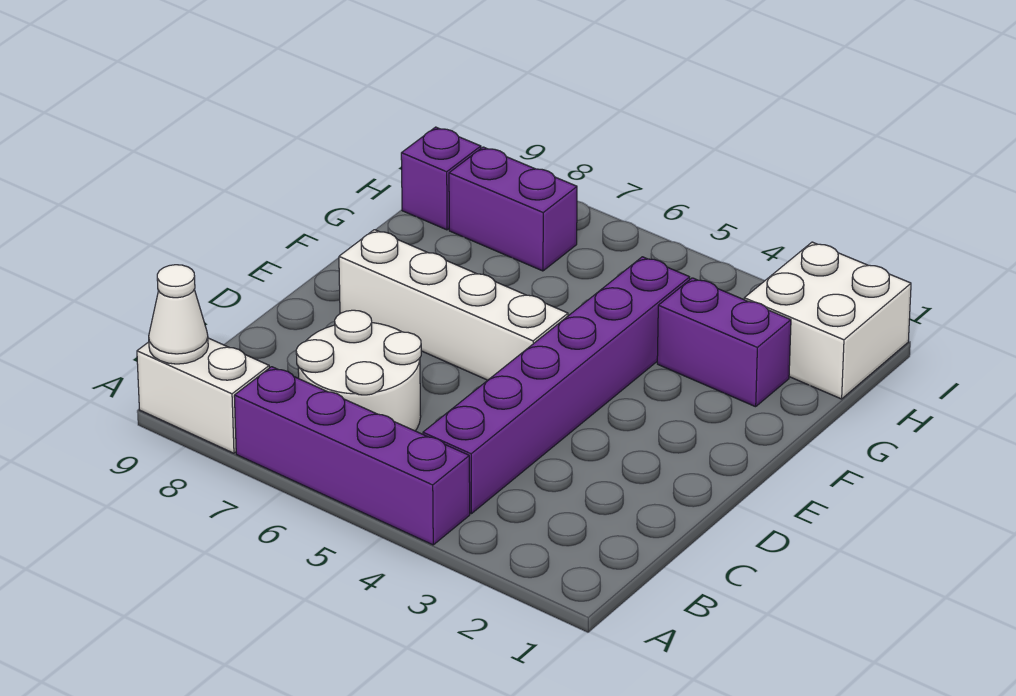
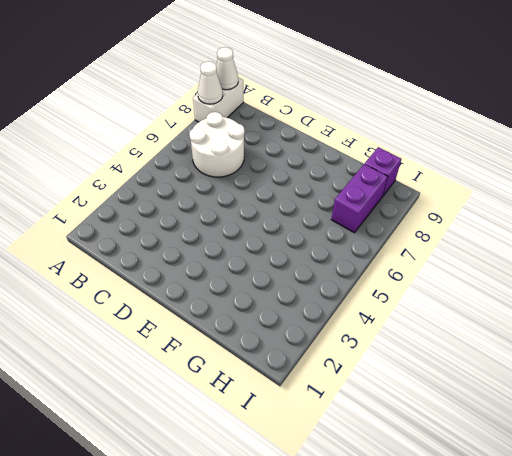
white 1x1 cone [198,61,223,104] -> none
none -> purple 1x4 brick [234,367,470,545]
none -> purple 1x6 brick [423,257,690,514]

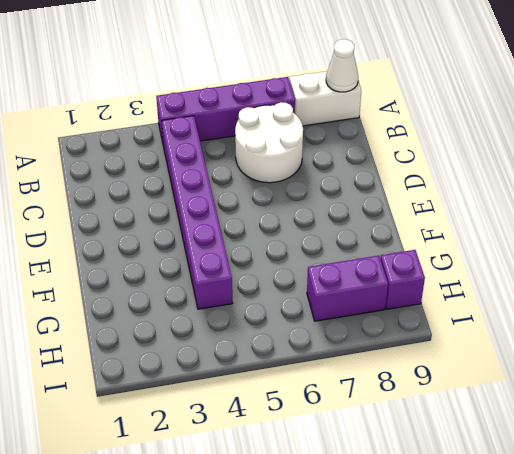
none -> white 1x4 brick [339,230,568,380]
none -> purple 1x2 brick [657,278,791,407]

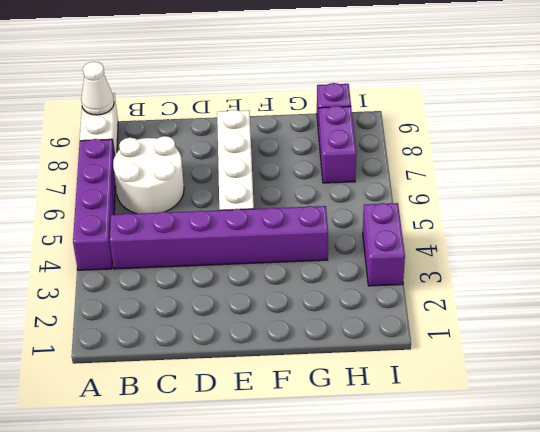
purple 1x2 brick [363,203,405,286] -> purple 1x2 brick moved to [657,278,791,407]
none -> white 2x2 brick [744,242,911,399]

